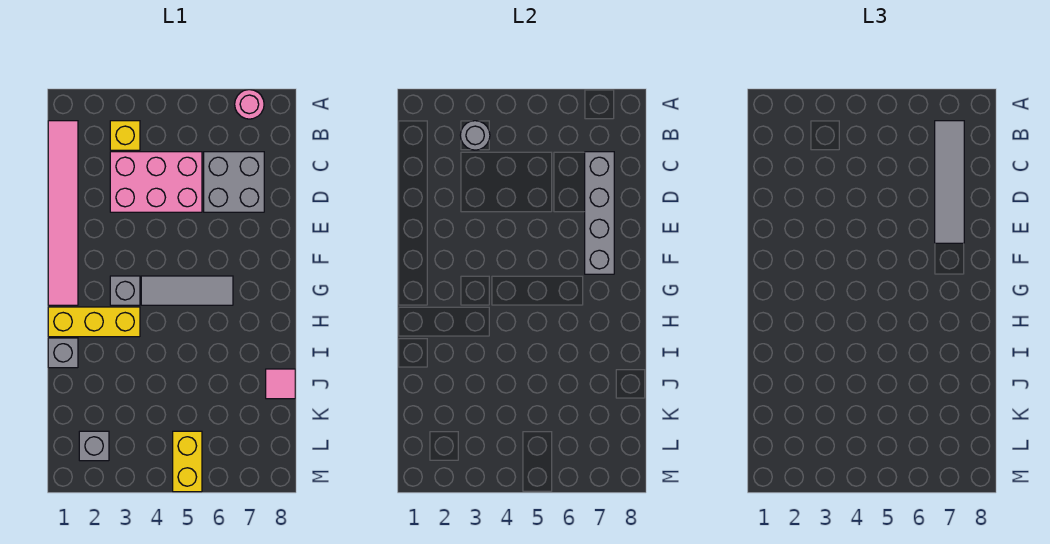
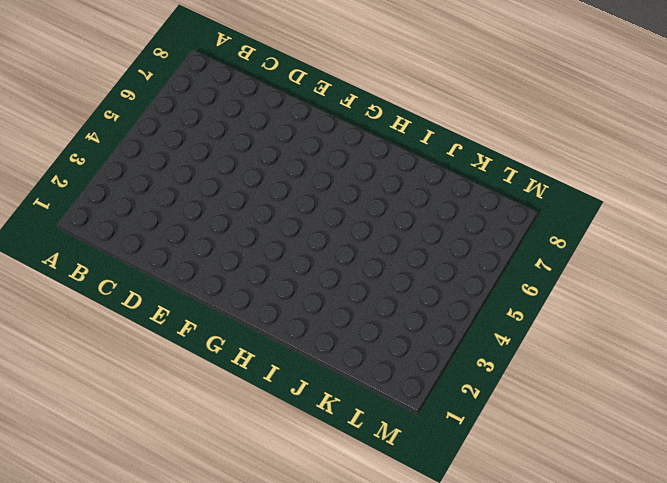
none -> pink 1x1 round brick [235,90,264,119]
none -> pink 1x6 tile [48,121,78,305]
none -> yellow 1x1 brick [110,121,140,150]

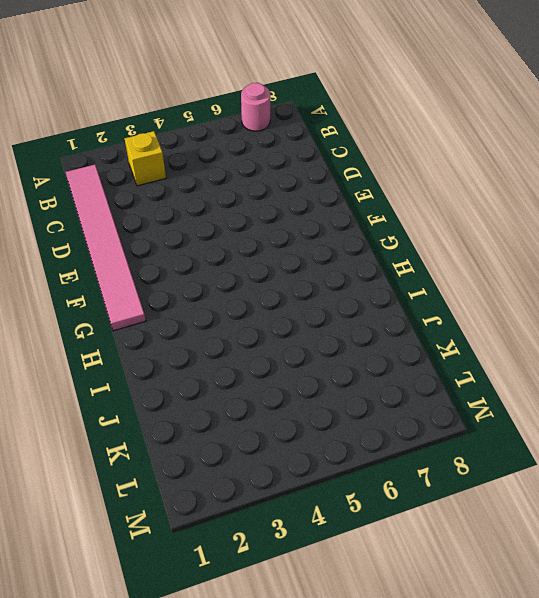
none -> pink 2x3 brick [110,152,202,212]
none -> grey 2x2 brick [204,152,264,212]
none -> grey 1x1 brick [110,276,140,305]

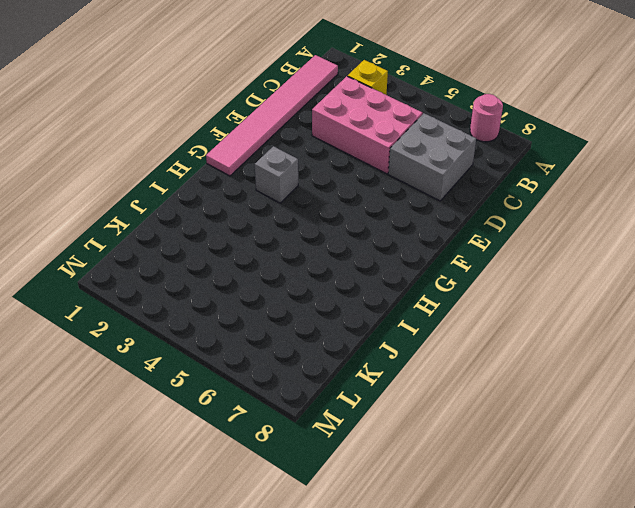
none -> grey 1x3 tile [141,276,233,305]
none -> yellow 1x3 brick [48,307,140,337]
none -> grey 1x1 brick [48,338,78,368]

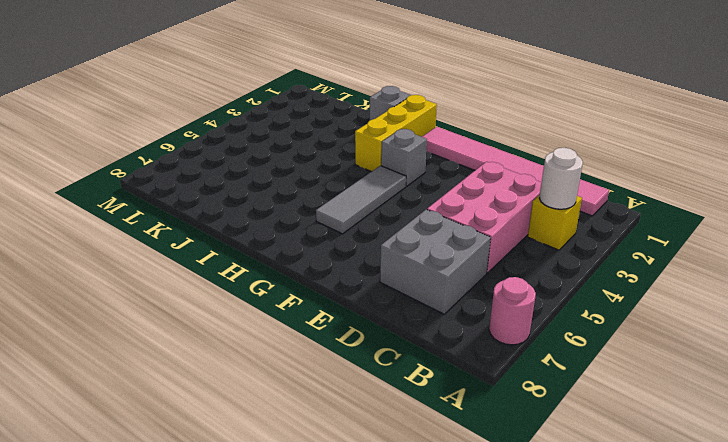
white 1x1 round brick [539,148,583,209] -> grey 1x1 round brick [460,121,490,150]
none -> pink 1x1 tile [266,369,295,399]
none -> grey 1x1 brick [79,431,109,461]
none -> yellow 1x2 brick [173,431,202,492]

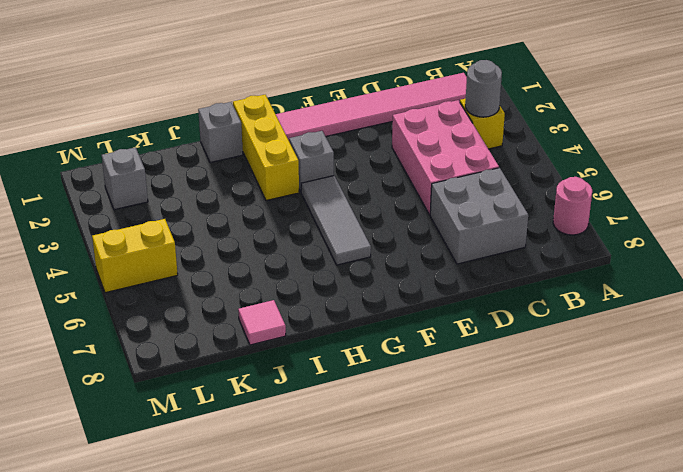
none -> grey 1x4 brick [585,152,614,274]
none -> grey 1x4 tile [935,121,964,243]

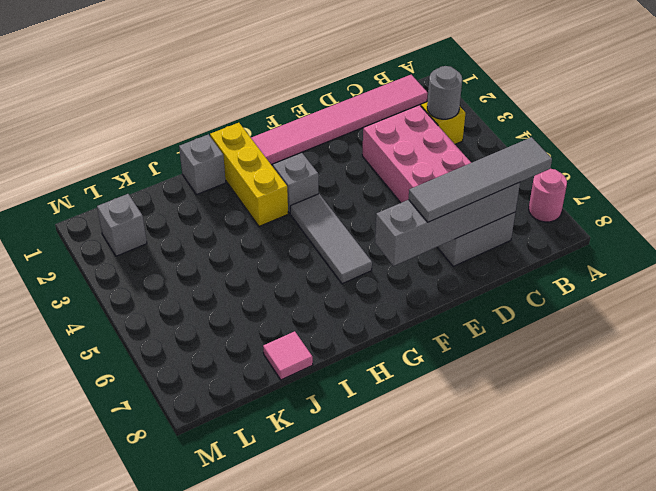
none -> yellow 1x2 brick [173,431,202,492]

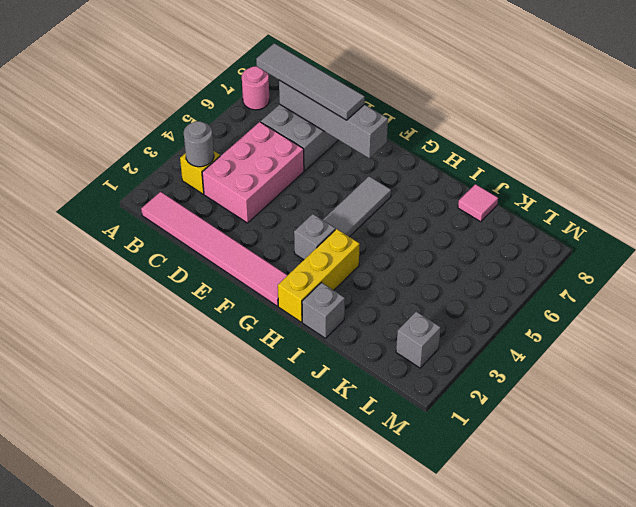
none -> yellow 1x2 brick [173,431,202,492]

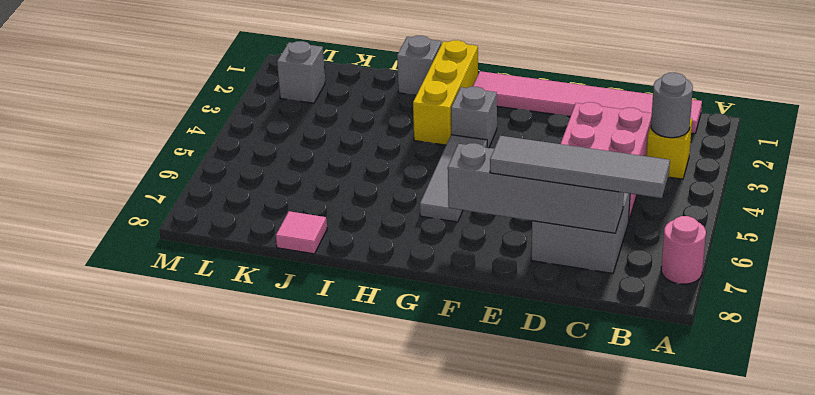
none -> yellow 1x2 brick [173,431,202,492]

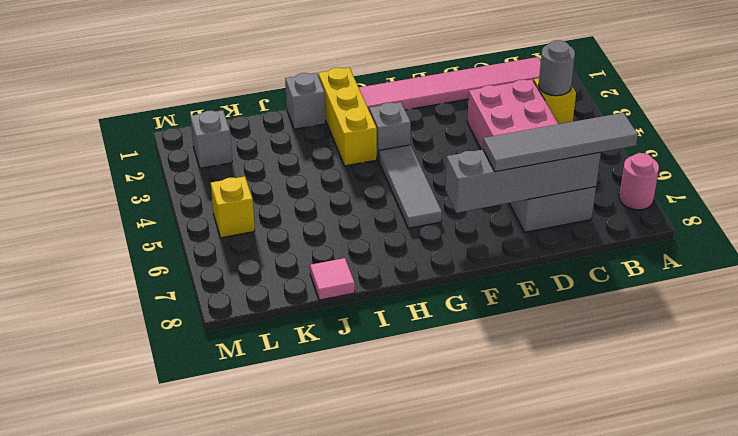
yellow 1x1 brick [211,176,255,238] -> yellow 1x2 brick [173,431,202,492]

